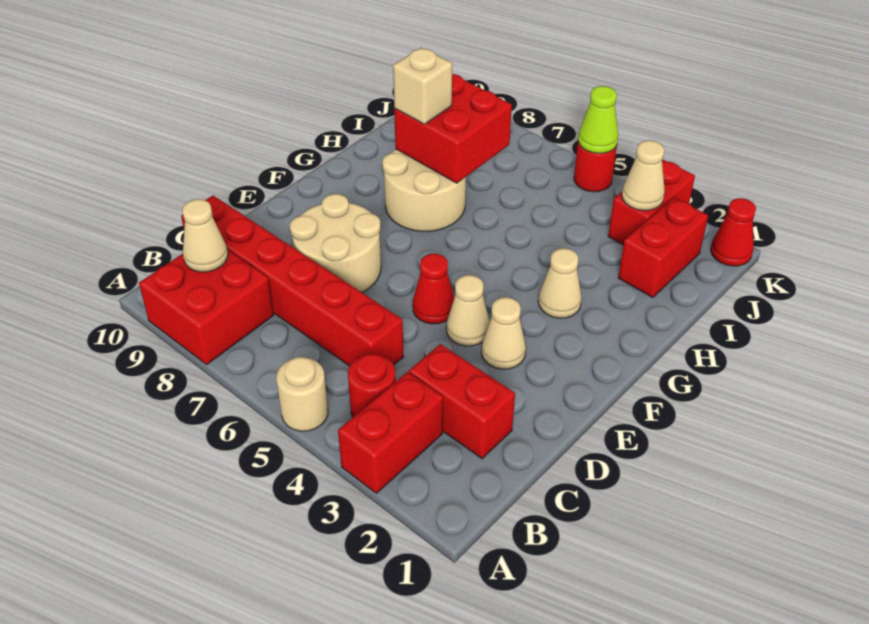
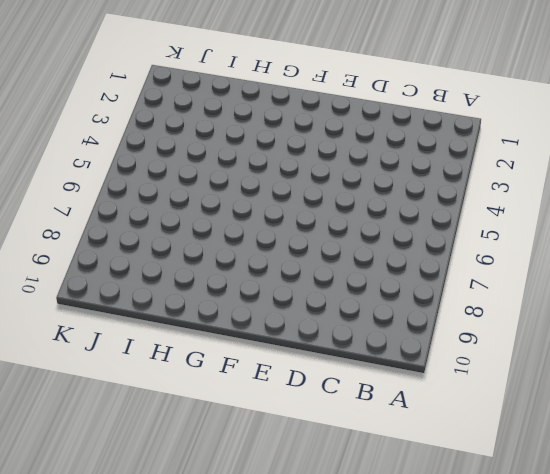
none -> red 1x2 brick [338,372,443,493]
none -> tan 1x1 round brick [276,357,328,431]
none -> red 2x2 brick [139,250,274,364]

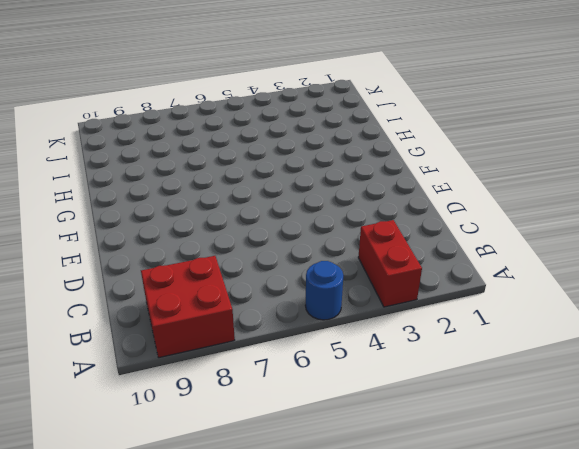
blue 1x1 round brick [305,261,343,320] -> tan 1x1 round brick [276,357,328,431]
none -> red 1x1 round brick [348,354,396,417]
none -> red 1x2 brick [409,344,515,459]
none -> red 1x6 brick [181,196,404,366]

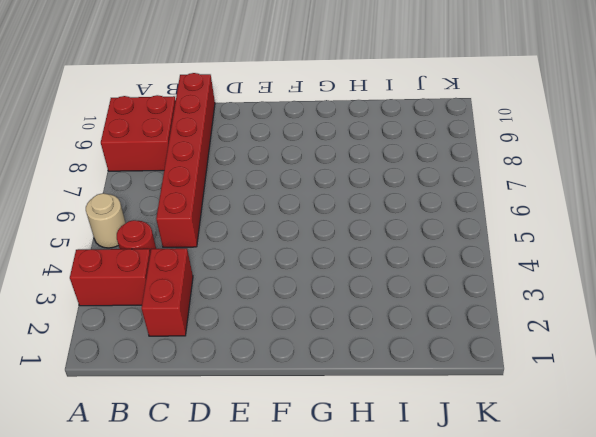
none -> tan 2x2 round brick [290,194,381,292]
none -> tan 1x1 cone [481,297,526,369]
none -> tan 1x1 cone [446,275,489,346]

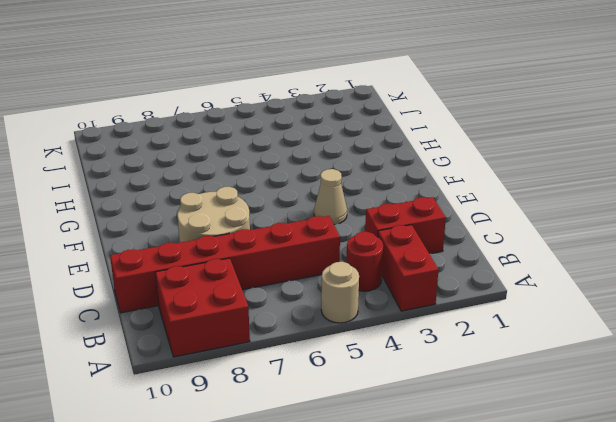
none -> tan 1x1 cone [481,297,526,369]
none -> red 1x1 cone [413,254,454,324]
none -> tan 1x1 cone [538,248,582,318]

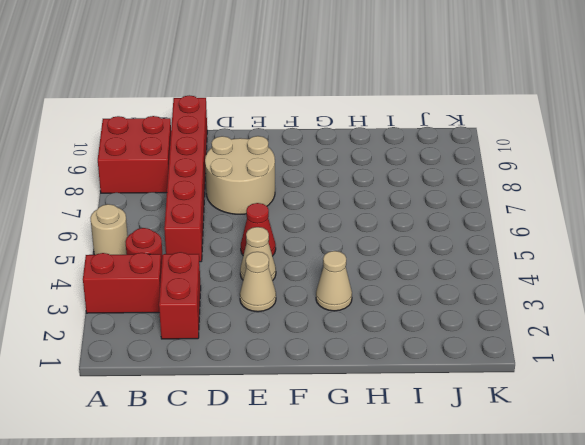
none -> tan 2x2 round brick [382,149,466,231]
none -> red 1x2 brick [618,197,708,298]
none -> red 1x2 brick [608,160,695,245]

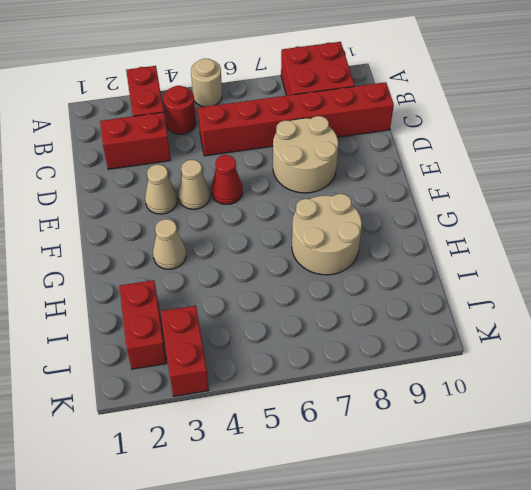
none -> red 1x1 cone [711,198,756,266]
none -> red 1x1 round brick [574,142,617,192]
none -> tan 1x1 cone [182,199,228,272]

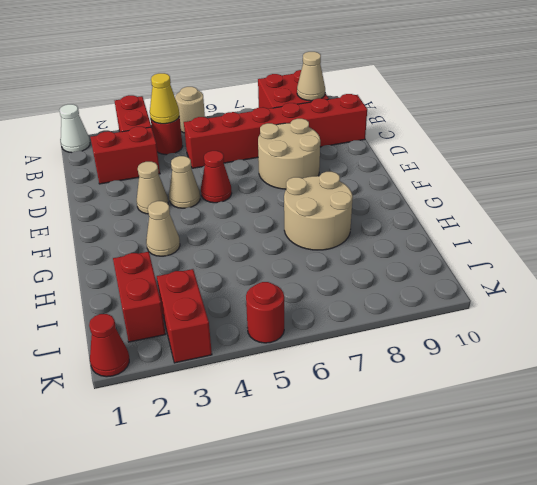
white 1x1 cone [59,104,90,153] -> none
yellow 1x1 cone [150,73,179,124] -> none
none -> red 2x2 brick [394,74,512,183]
none -> tan 1x1 cone [622,140,665,211]
none -> lime 1x1 cone [578,86,618,153]

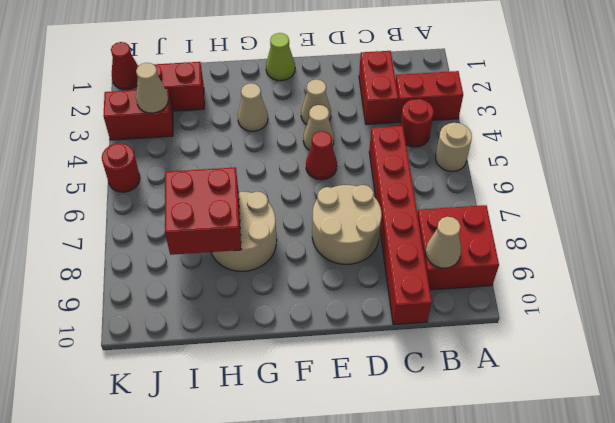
lime 1x1 cone [266,33,295,81] -> lime 1x1 cone moved to [578,86,618,153]
none -> tan 1x1 brick [393,48,452,124]

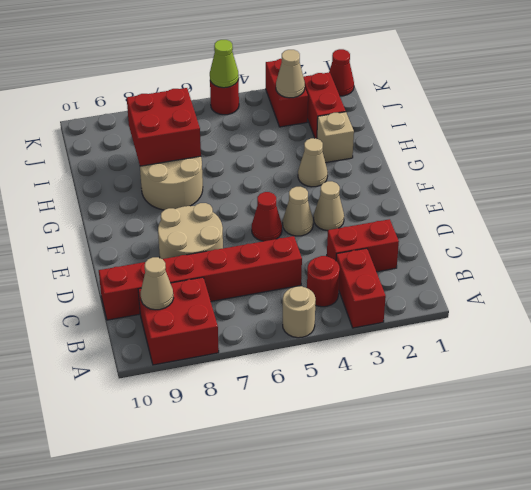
tan 1x1 brick [317,112,354,163] -> tan 1x1 brick moved to [393,48,452,124]

